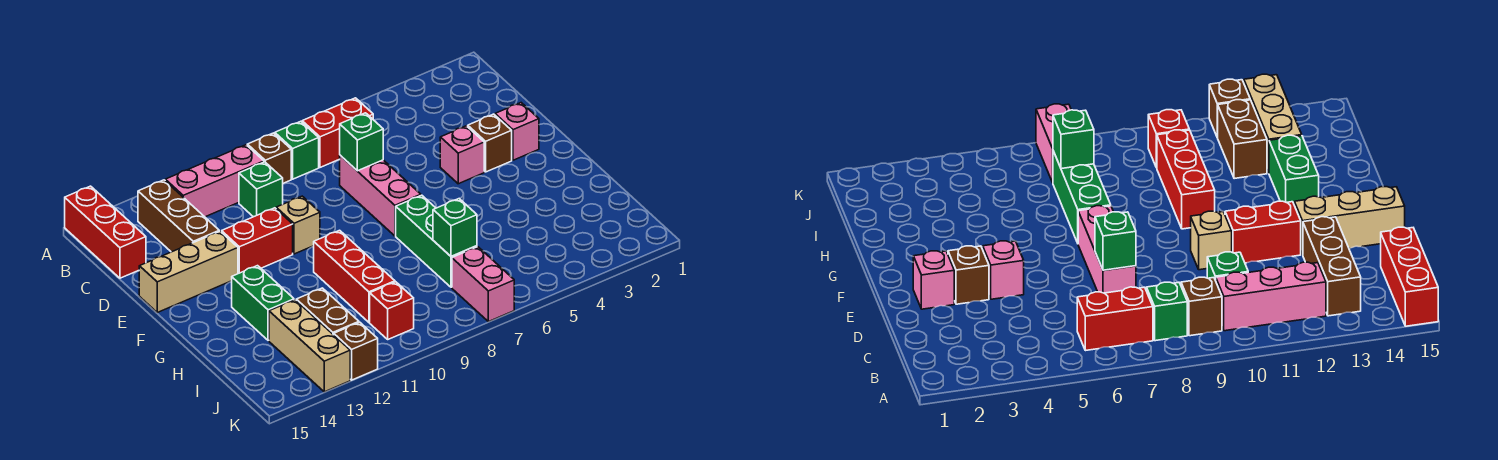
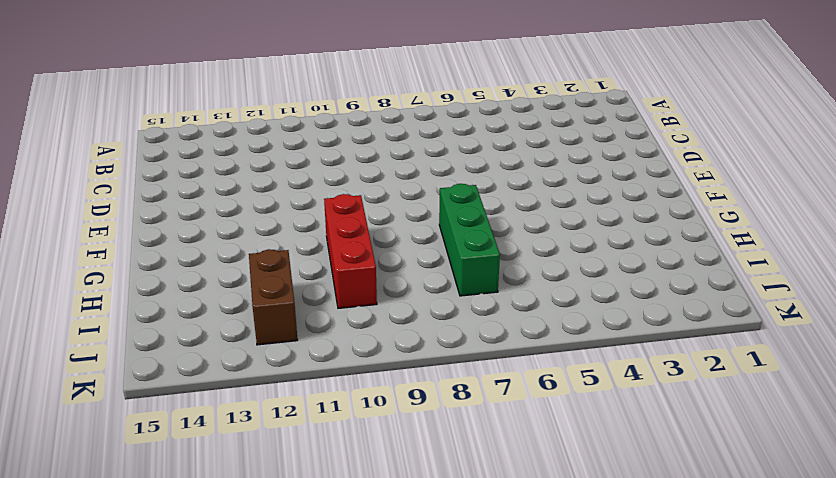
none -> red 1x3 brick [65,186,146,278]
none -> red 1x2 brick [302,98,373,167]
none -> green 1x1 brick [275,121,319,179]

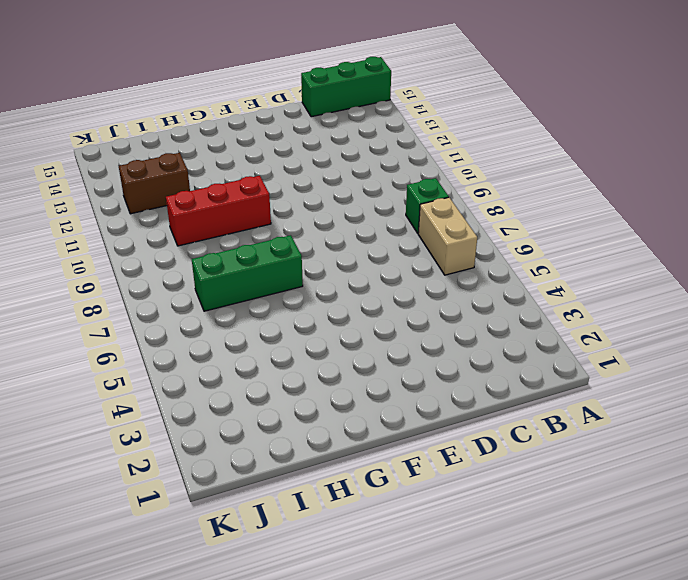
green 1x3 brick [301,57,391,117] -> red 1x3 brick [65,186,146,278]
tan 1x2 brick [418,197,477,275] -> red 1x2 brick [302,98,373,167]
none -> brown 1x1 brick [247,133,291,183]
none -> pink 1x3 brick [165,145,264,217]
none -> brown 1x3 brick [138,180,219,252]

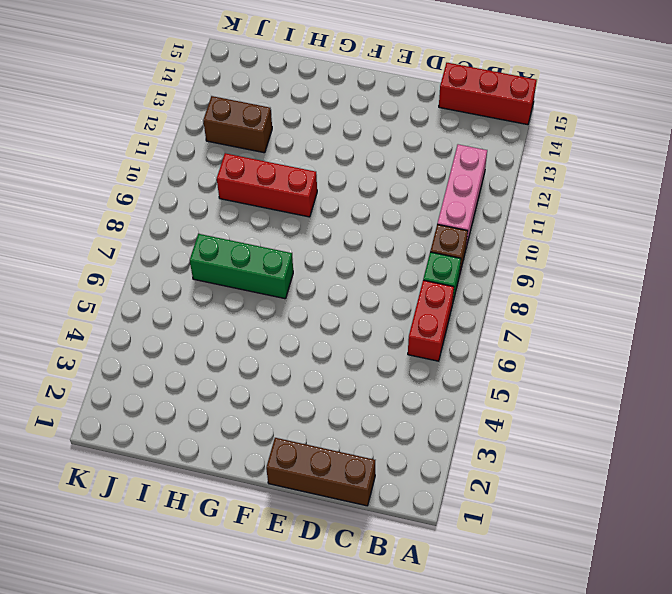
brown 1x3 brick [266,438,375,506] -> brown 1x3 brick moved to [138,180,219,252]
none -> green 1x1 brick [239,162,283,217]
none -> pink 1x3 brick [340,155,421,236]
none -> pink 1x1 brick [495,103,539,160]

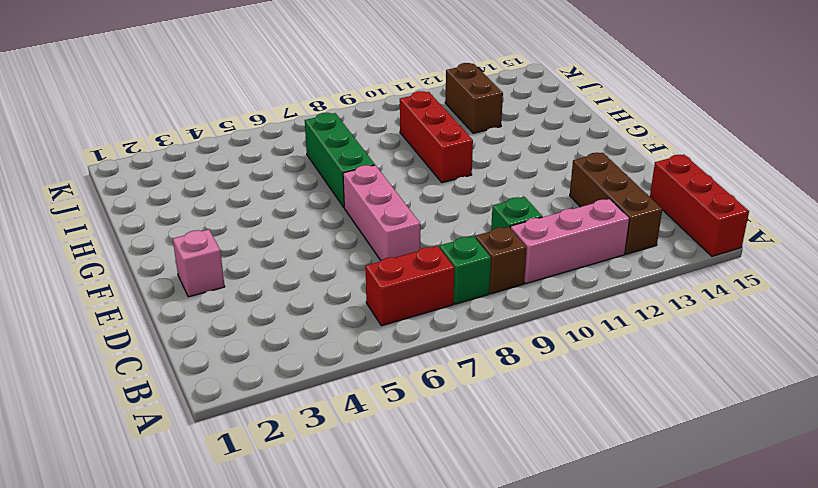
none -> brown 1x1 brick [468,114,512,172]
none -> pink 1x1 brick [440,126,484,184]
none -> tan 1x1 brick [276,196,320,254]

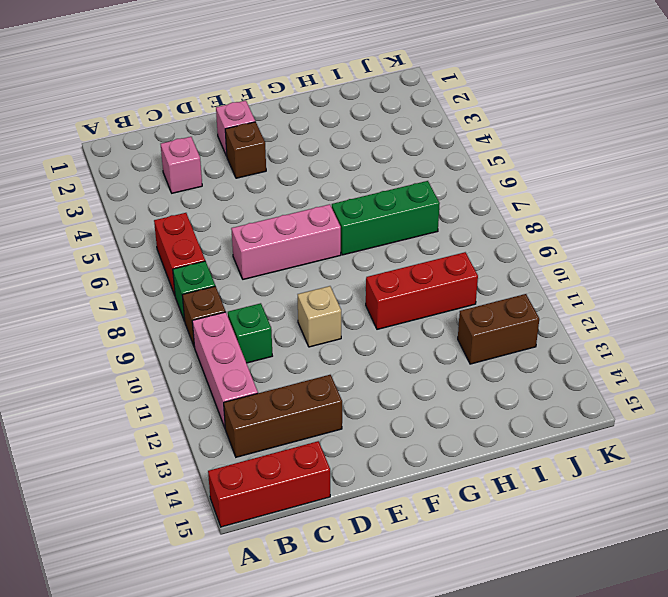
pink 1x1 brick [161,137,202,193] -> pink 1x1 brick moved to [440,126,484,184]
none -> red 1x2 brick [222,208,293,274]
none -> tan 1x3 brick [139,231,238,312]
none -> green 1x2 brick [232,266,294,341]

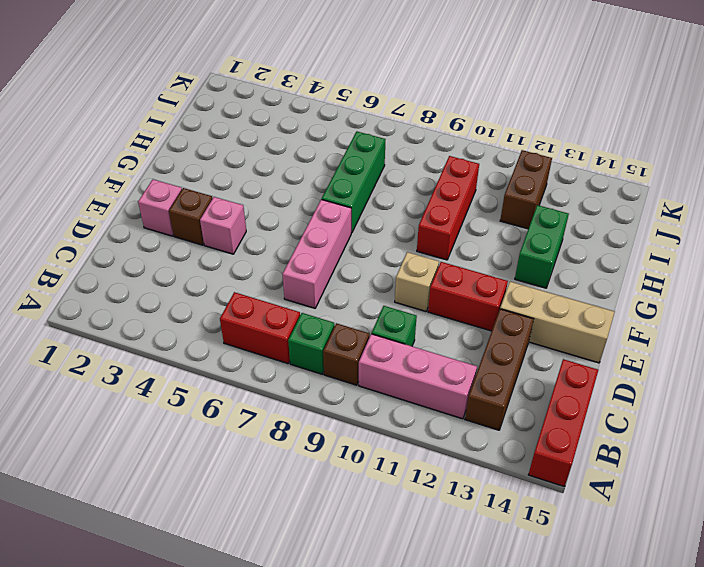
none -> tan 1x3 brick [269,300,350,392]
none -> pink 1x2 brick [452,247,514,322]
none -> red 1x1 brick [370,282,414,339]

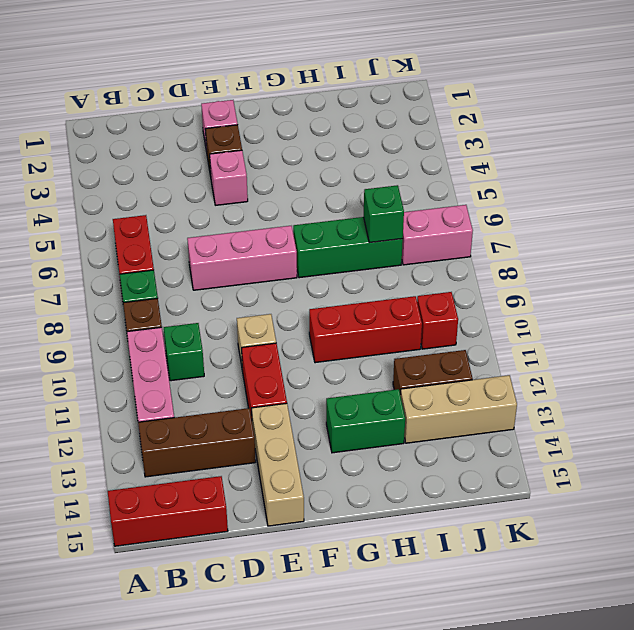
none -> brown 1x1 brick [334,322,378,380]
none -> green 1x1 brick [340,113,383,171]

